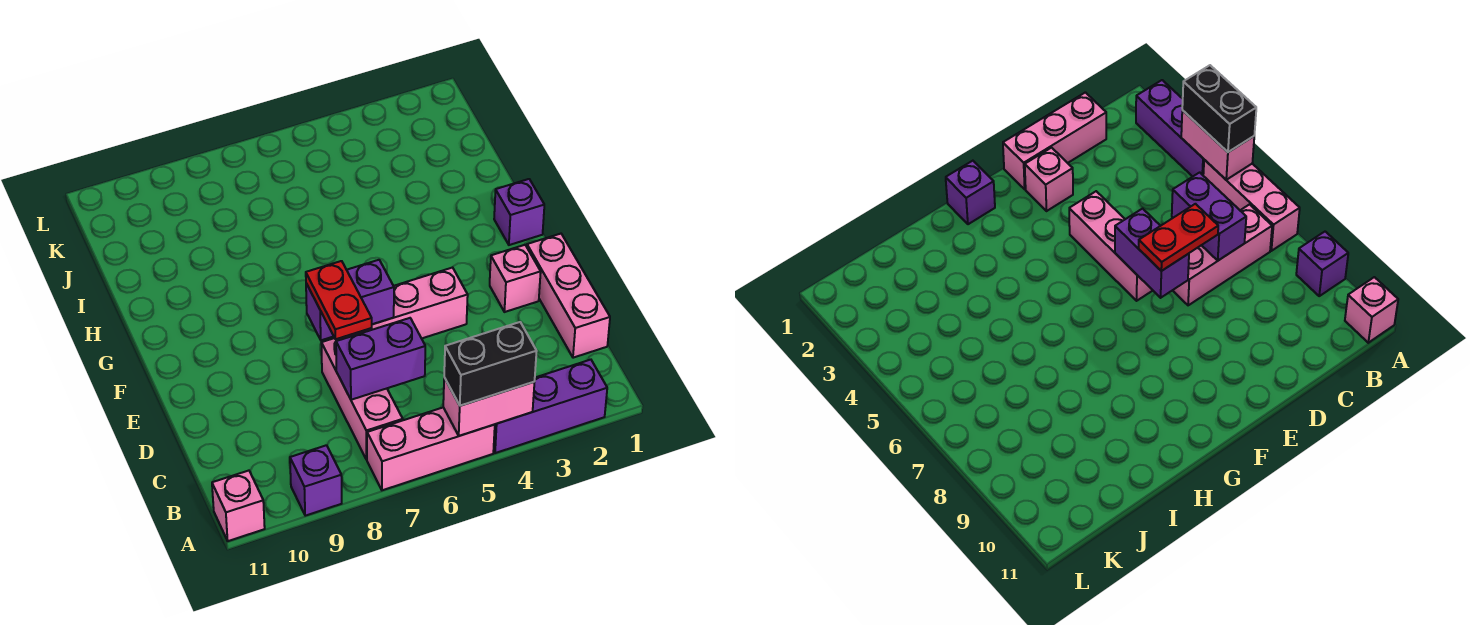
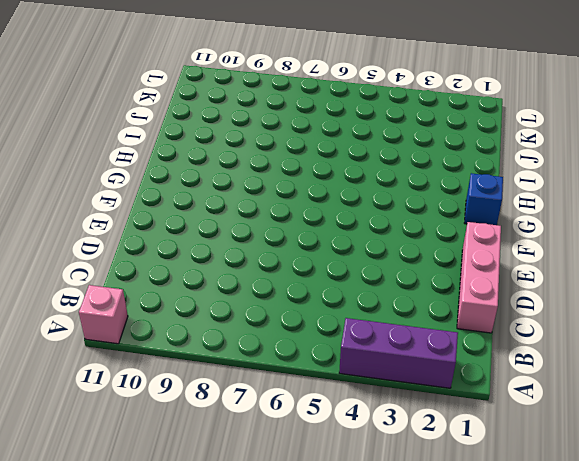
blue 1x1 brick [465,173,503,225] -> purple 1x1 brick [494,179,544,245]
none -> pink 1x3 brick [367,407,495,490]
none -> purple 1x1 brick [290,445,342,516]
none -> pink 1x3 brick [321,332,403,460]

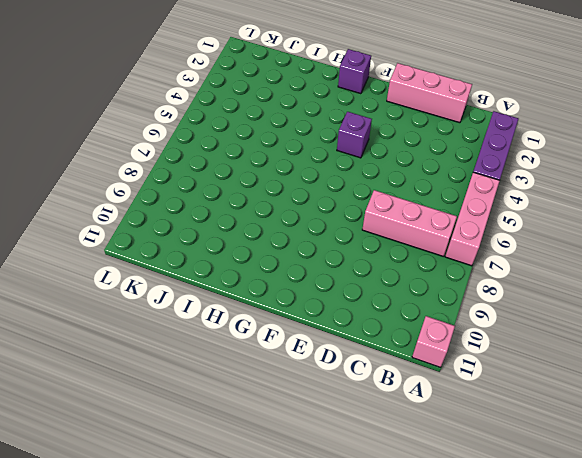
purple 1x1 brick [337,112,372,158] -> purple 1x1 brick moved to [290,445,342,516]
none -> pink 1x1 brick [490,245,541,312]
none -> pink 1x3 brick [358,267,468,339]
none -> pink 1x2 brick [443,378,534,436]

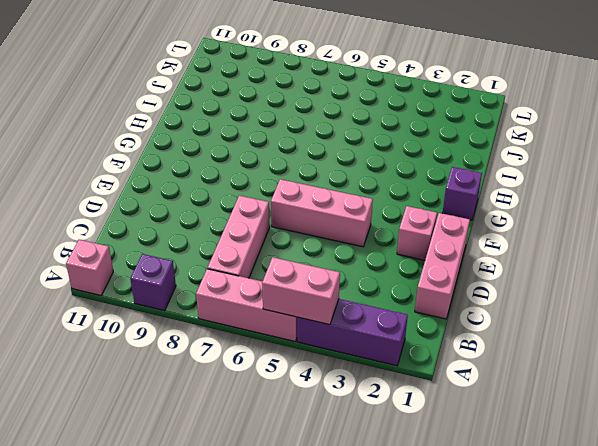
none -> purple 1x2 brick [336,318,425,400]
none -> purple 1x2 brick [306,260,394,340]
none -> black 1x2 brick [444,322,537,406]

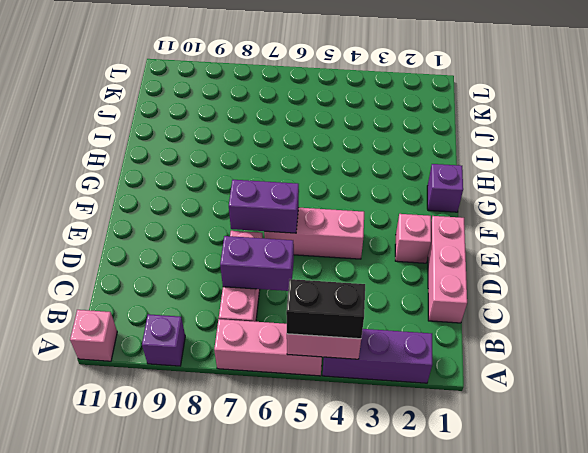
none -> red 1x2 plate [306,261,372,339]

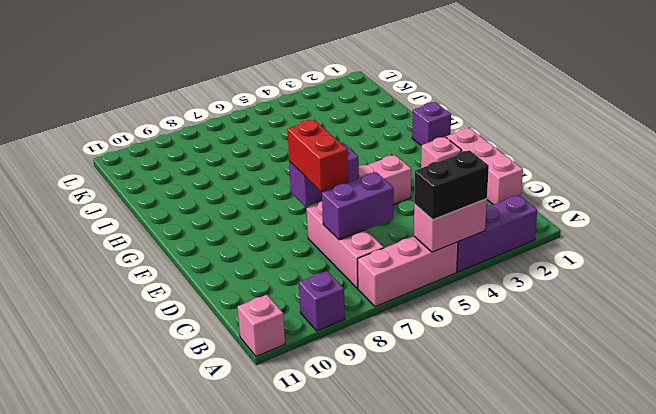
red 1x2 brick [287,120,348,191] -> red 1x2 plate [306,261,372,339]

